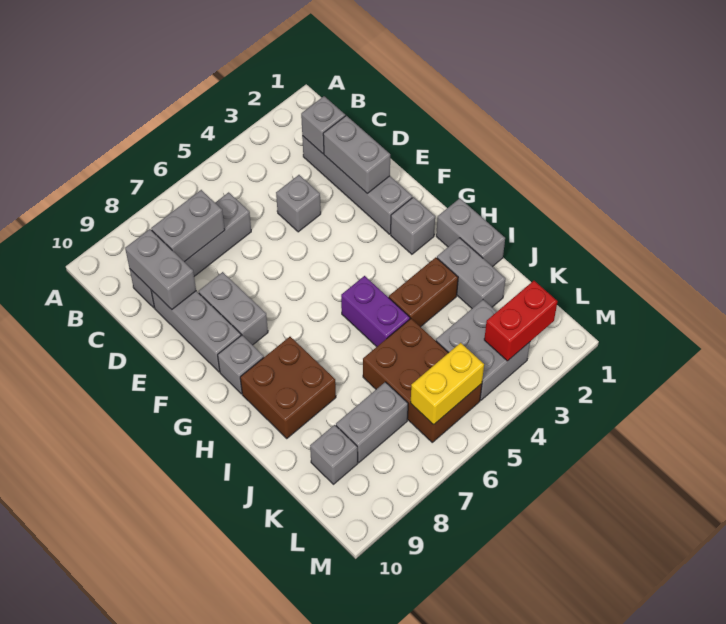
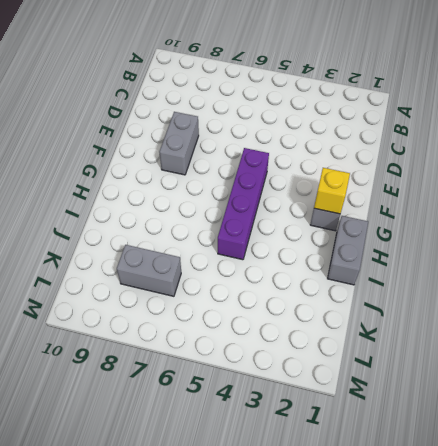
purple 1x4 brick [218,148,269,260] -> purple 1x2 brick [341,276,410,347]
yellow 1x1 brick [314,168,350,214] -> none
none -> grey 1x4 brick [302,136,412,234]
none -> grey 1x4 brick [130,192,251,308]
none -> grey 1x1 brick [276,175,321,232]

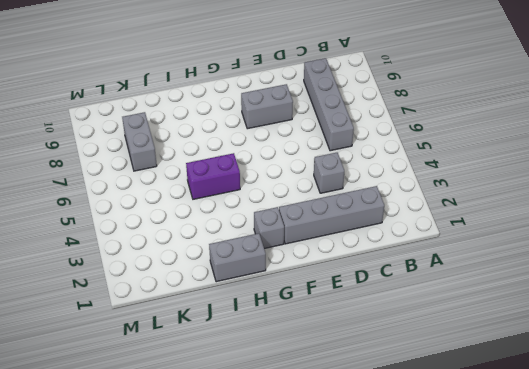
none -> grey 1x3 brick [151,290,241,372]
none -> grey 1x1 brick [218,335,264,394]
none -> brown 2x2 brick [240,337,336,438]

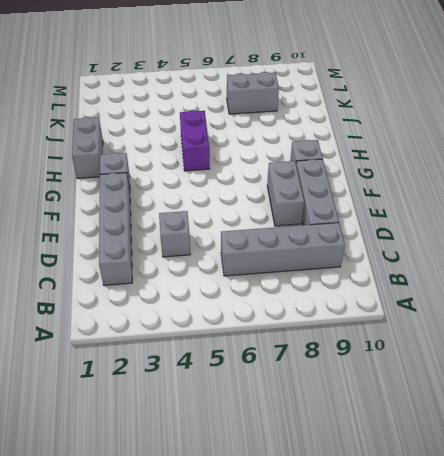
none -> brown 2x2 brick [240,337,336,438]
none -> grey 1x2 brick [437,238,505,308]
none -> brown 1x2 brick [389,257,458,327]

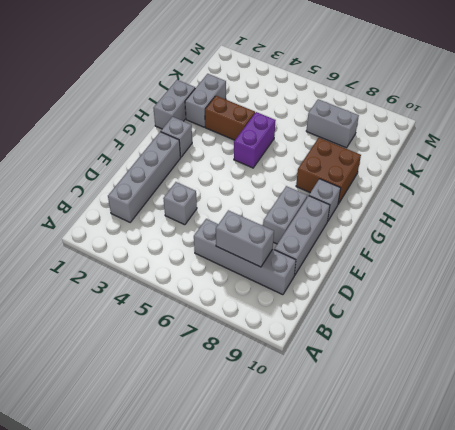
none -> brown 2x3 brick [363,319,482,442]
none -> grey 2x2 brick [436,300,530,400]
none -> grey 1x1 brick [310,425,358,484]

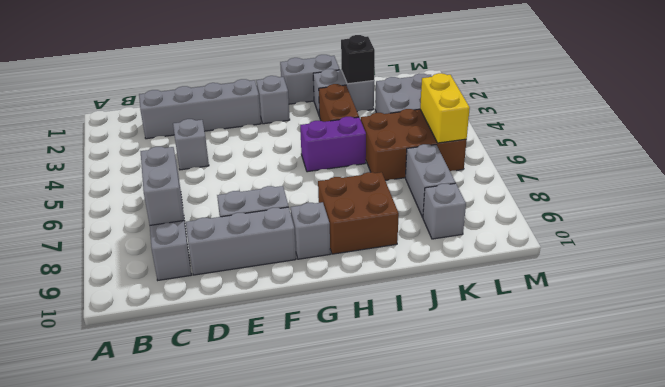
black 1x1 brick [341,35,375,84] -> none
none -> grey 1x1 brick [301,96,345,154]
none -> grey 1x2 brick [125,229,196,309]
none -> grey 1x2 brick [323,116,390,193]

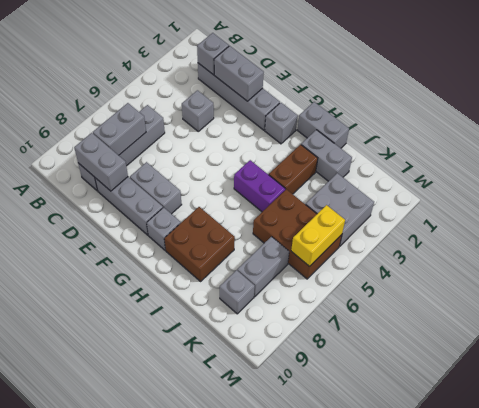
none -> red 1x2 brick [484,281,557,361]

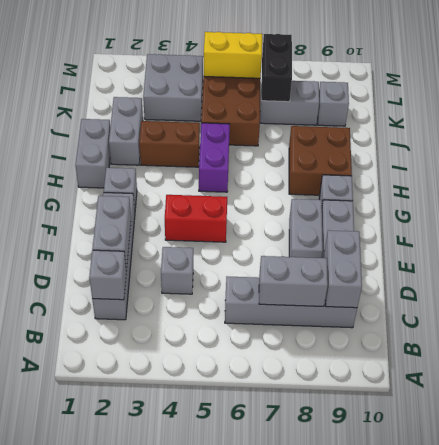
red 1x2 brick [165,195,227,242] -> red 1x2 brick moved to [484,281,557,361]
black 1x2 brick [262,34,292,102] -> none

